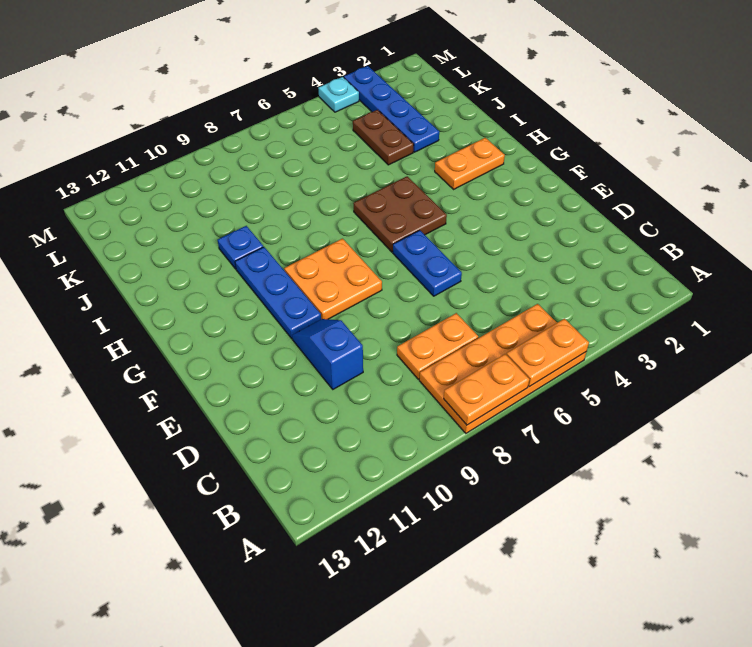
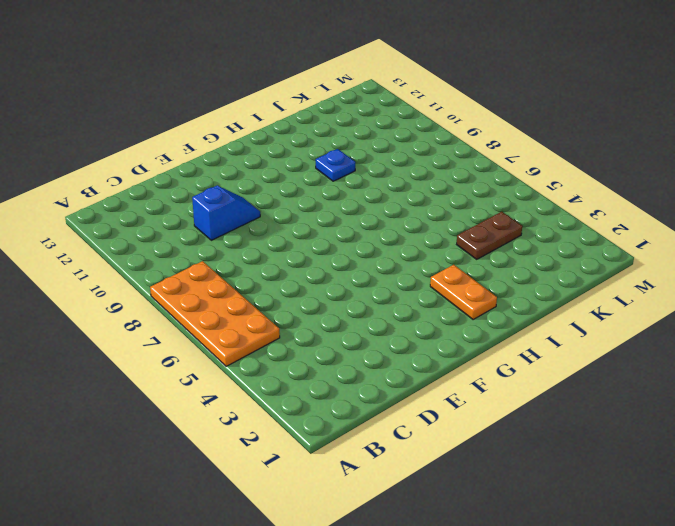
none -> orange 1x2 plate [397,313,478,379]
none -> blue 1x2 plate [393,230,462,296]
none -> orange 2x2 plate [284,239,382,319]

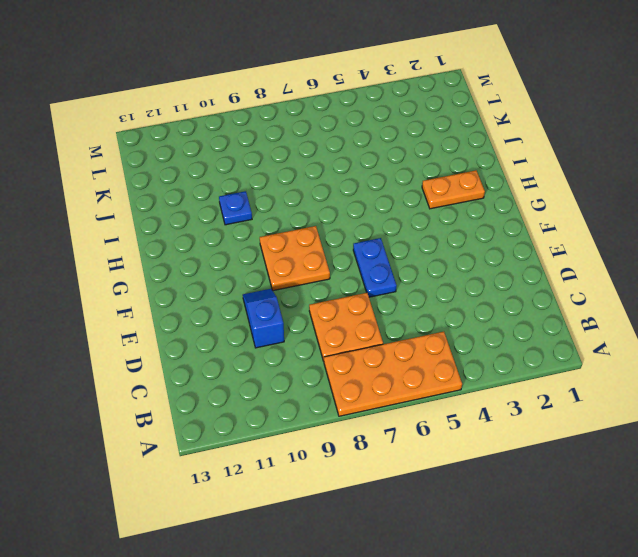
orange 2x2 plate [309,293,383,361] -> orange 1x2 plate [397,313,478,379]
none -> blue 1x3 plate [235,247,321,339]
none -> brown 2x2 plate [353,176,447,252]
none -> blue 1x4 plate [344,66,439,152]

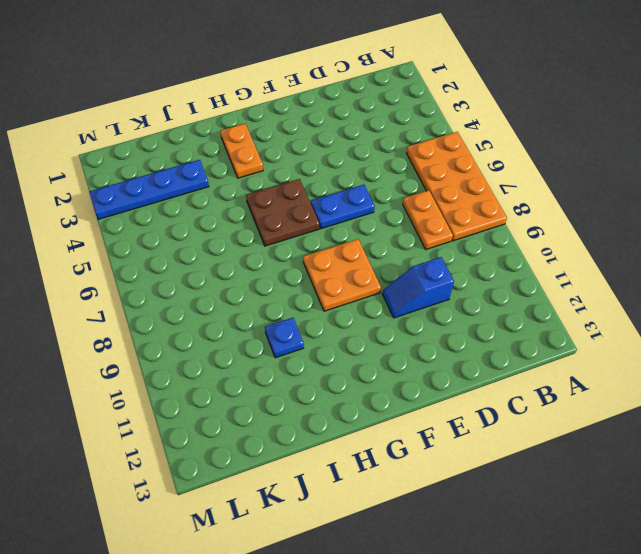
none -> blue 1x3 plate [235,247,321,339]
none -> brown 1x2 plate [353,110,414,165]
none -> cyan 1x1 plate [318,77,359,112]

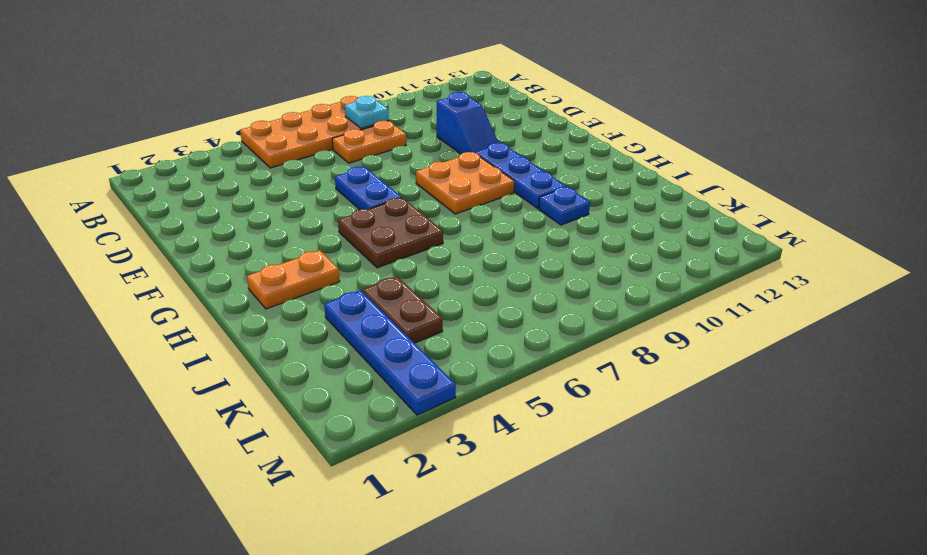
cyan 1x1 plate [345,96,389,128] -> cyan 1x1 plate moved to [318,77,359,112]
none -> orange 1x2 plate [507,319,589,387]
none -> orange 1x2 plate [444,354,529,425]

